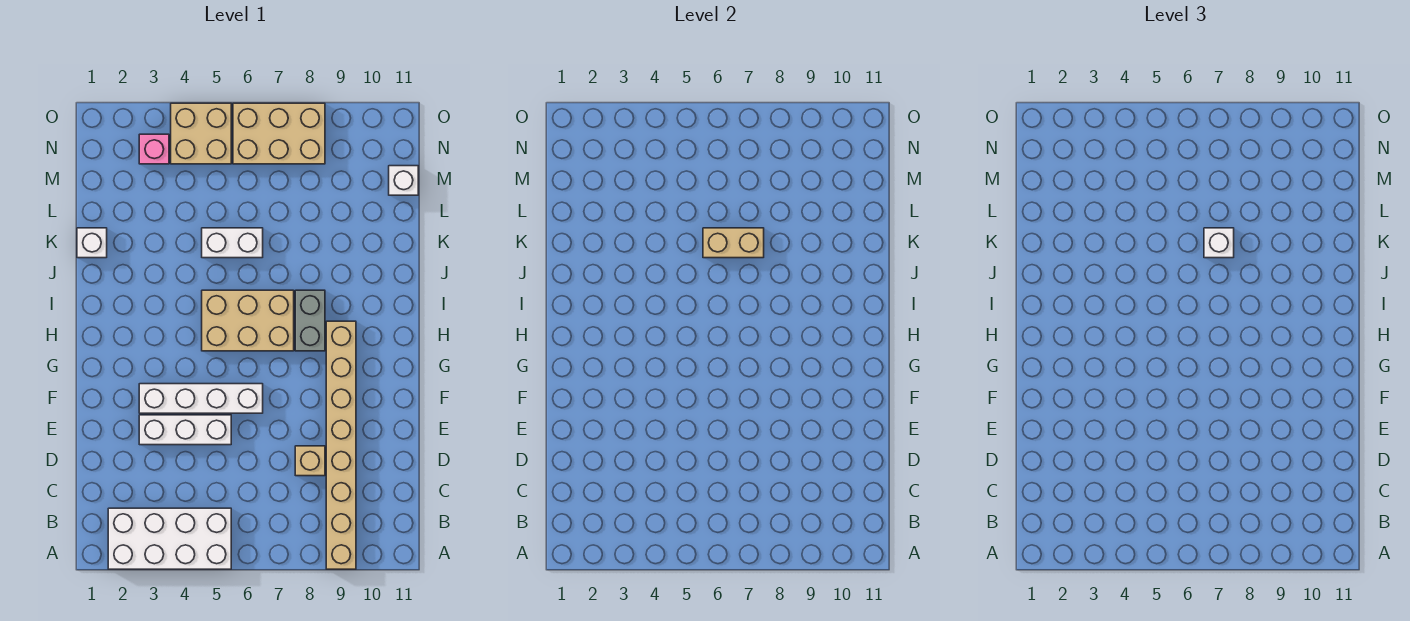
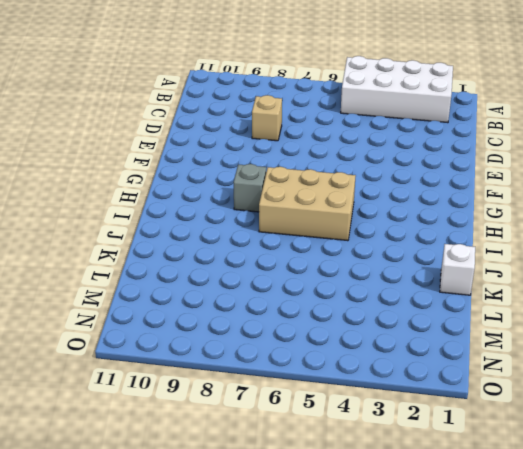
grey 1x1 brick [234,164,266,212] -> grey 1x2 brick [295,290,325,351]
none -> tan 1x8 brick [326,321,356,569]
none -> white 1x3 brick [139,415,231,445]
none -> white 1x4 brick [139,384,263,413]

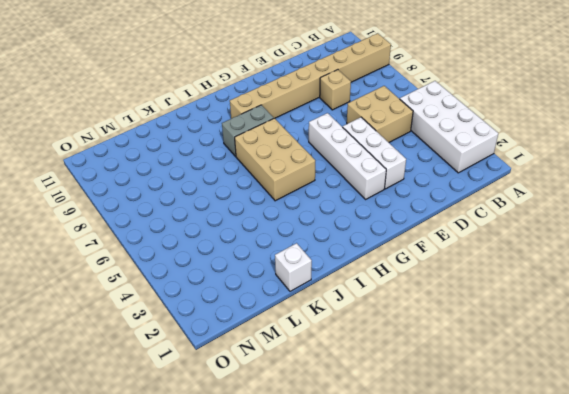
tan 2x2 brick [347,86,413,142] -> tan 2x2 brick moved to [171,103,231,164]
none -> white 1x2 brick [202,228,263,258]
none -> white 1x1 brick [389,166,418,195]
none -> pink 1x1 brick [139,134,169,164]

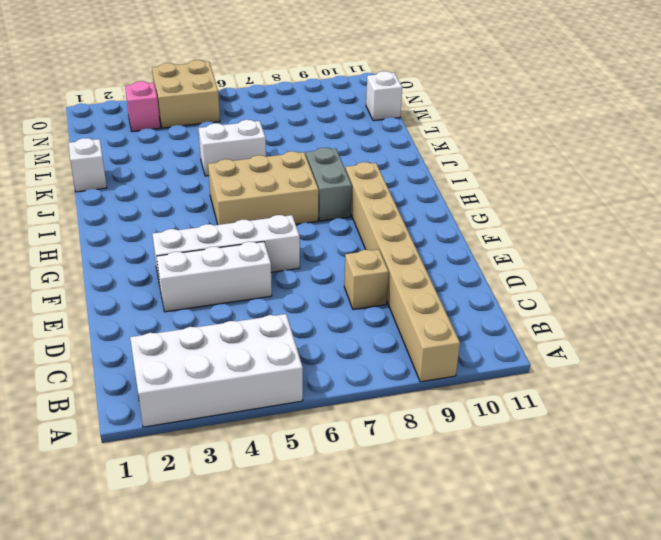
none -> tan 2x3 brick [233,103,325,164]
none -> tan 1x2 brick [703,228,764,258]
none -> white 1x1 brick [1204,228,1234,258]

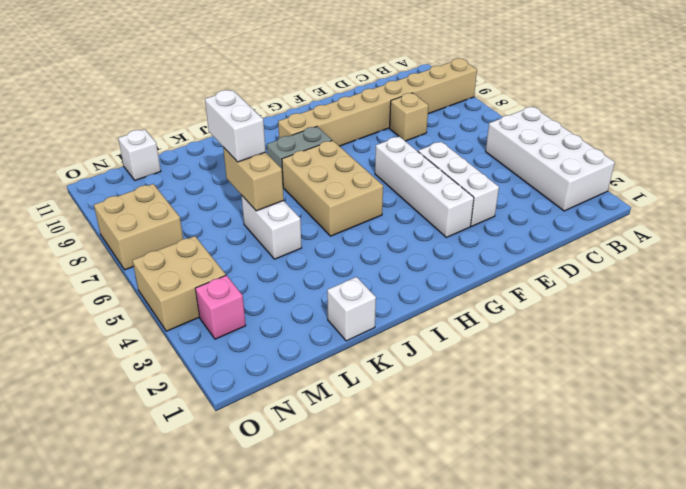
white 1x2 brick [205,90,266,162] -> white 1x1 brick [1204,228,1234,258]
tan 2x2 brick [94,184,183,270] -> tan 2x3 brick [233,103,325,164]

